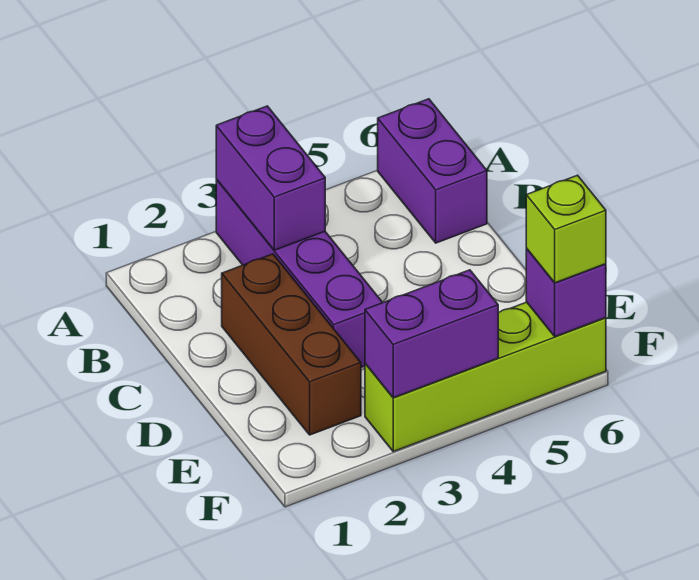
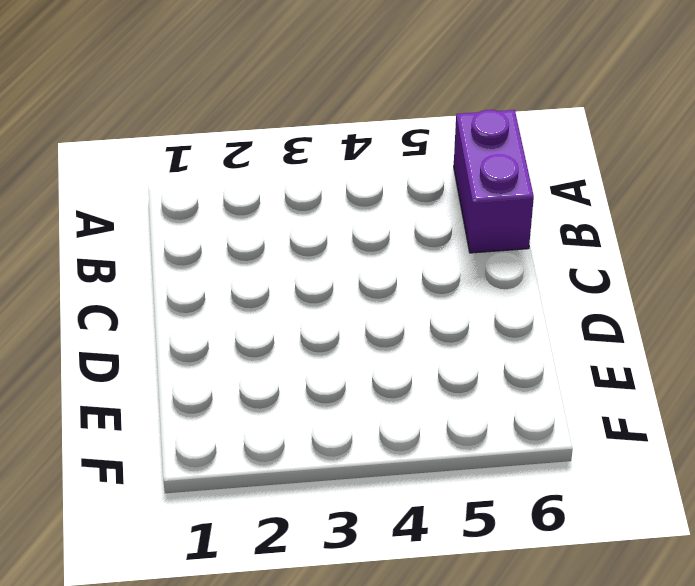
none -> purple 1x4 brick [216,179,383,368]
none -> brown 1x3 brick [222,254,361,435]

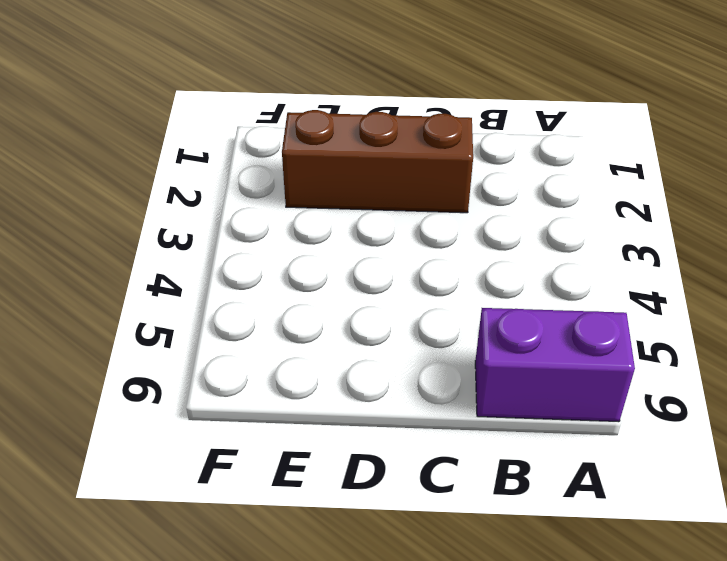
none -> purple 1x4 brick [216,179,383,368]
none -> lime 1x4 brick [365,302,606,451]

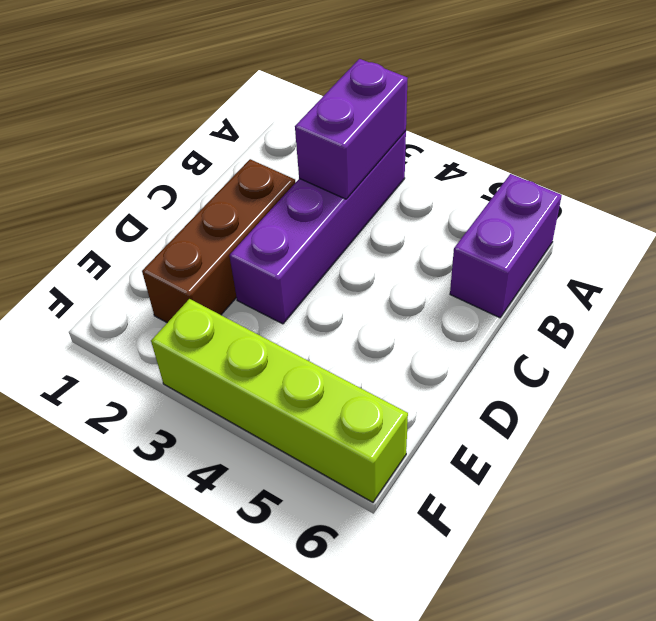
none -> purple 1x2 brick [365,270,498,398]
none -> purple 1x1 brick [526,249,606,337]

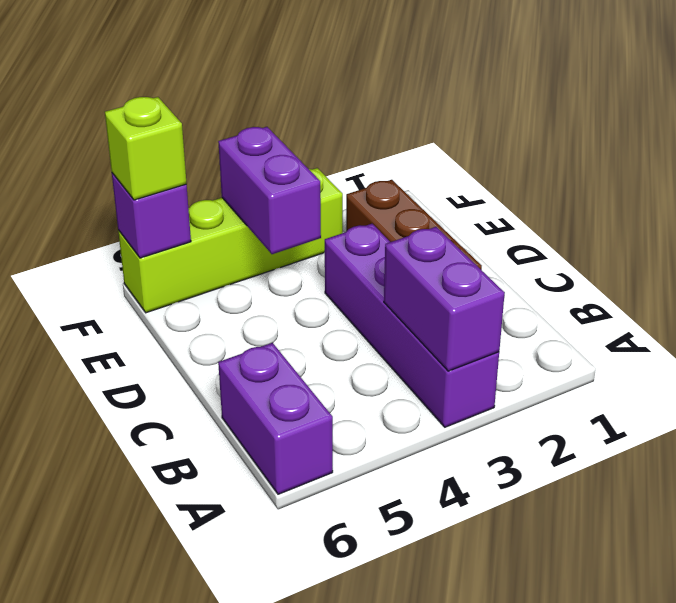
purple 1x2 brick [218,127,321,254] -> purple 1x2 brick turned to [365,270,498,398]

